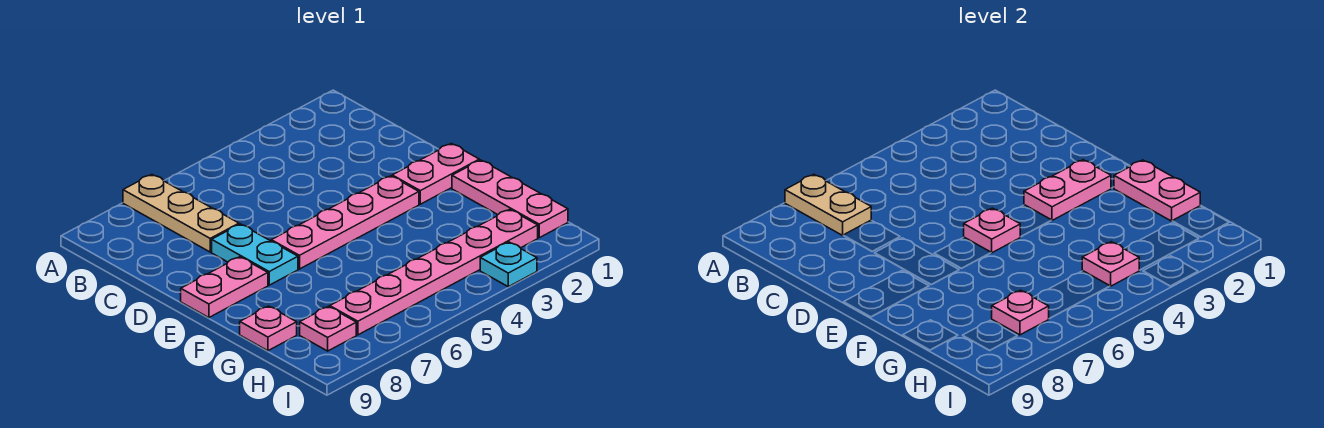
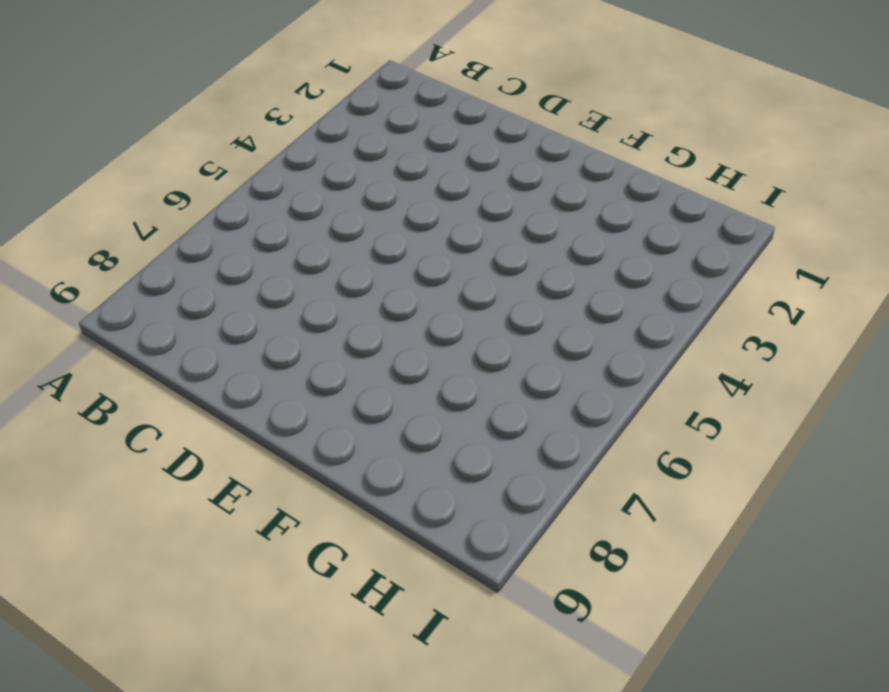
none -> tan 1x3 plate [123,174,239,252]
none -> cyan 1x2 plate [212,224,298,285]
none -> pink 1x2 plate [392,143,479,204]

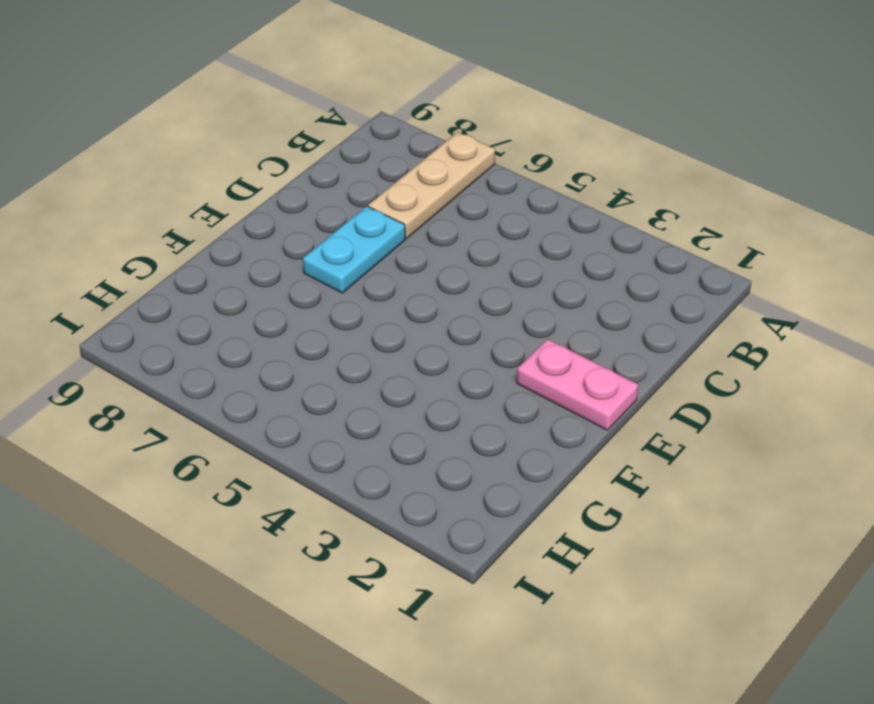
none -> pink 1x4 plate [271,176,419,269]
none -> pink 1x2 plate [181,257,268,318]
none -> pink 1x3 plate [452,160,568,238]

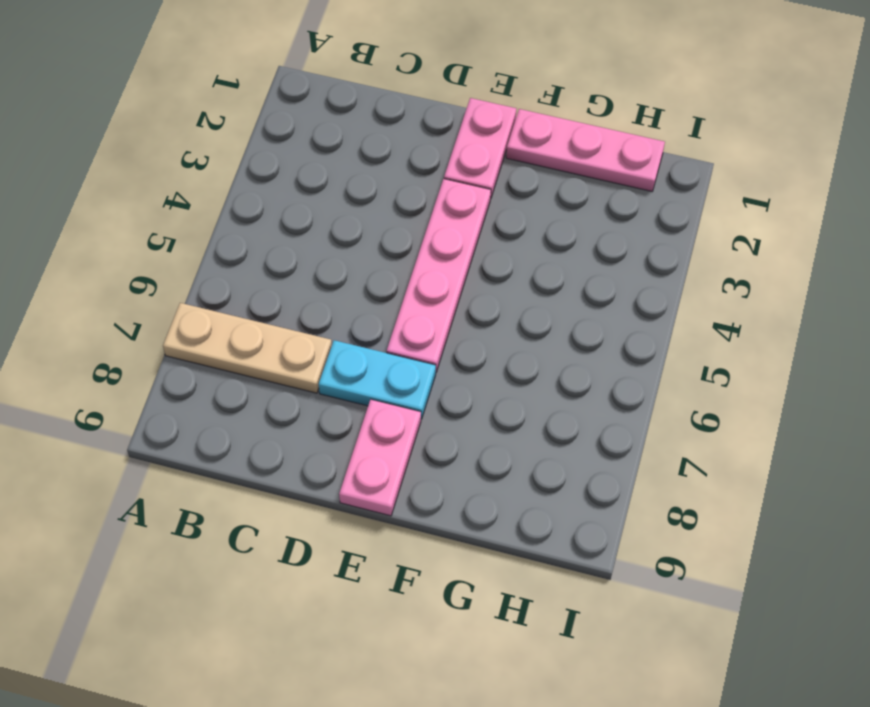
none -> pink 1x1 plate [240,306,297,351]
none -> pink 1x6 plate [330,209,538,335]
none -> pink 1x1 plate [300,306,356,351]

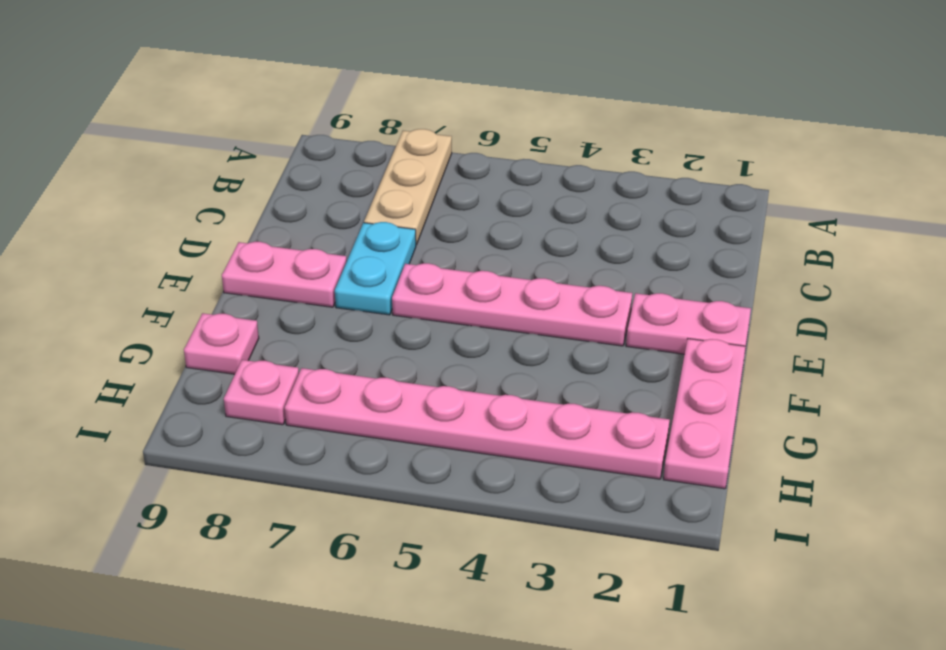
none -> cyan 1x1 plate [480,242,537,287]
none -> tan 1x2 plate [785,174,871,235]
none -> pink 1x2 plate [1024,160,1111,220]

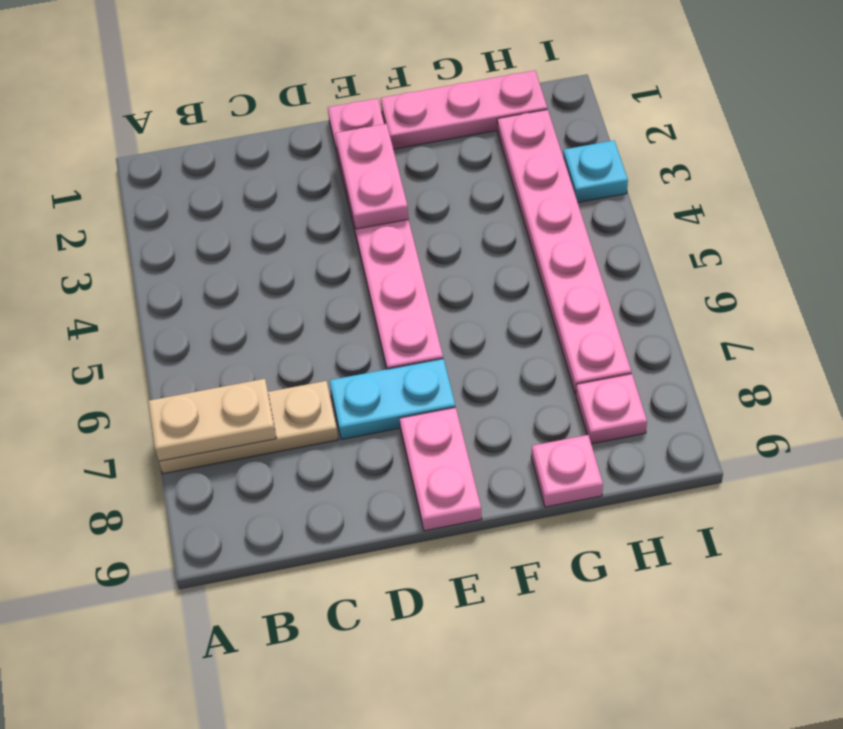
none -> pink 1x1 plate [964,208,1020,253]
none -> pink 1x2 plate [1114,160,1200,221]
none -> pink 1x1 plate [1082,242,1139,286]

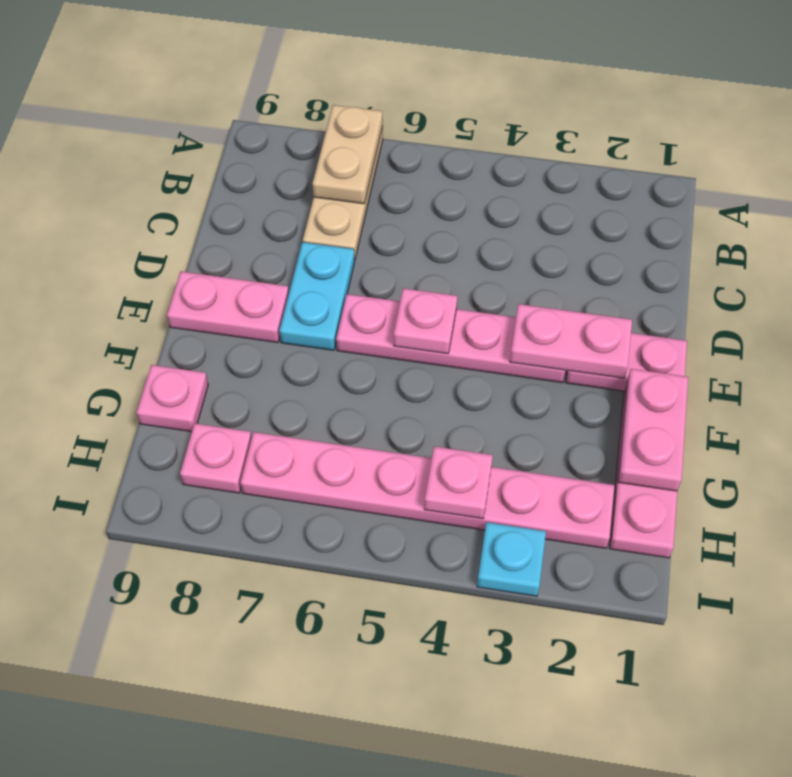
none -> pink 1x1 plate [992,290,1049,335]

